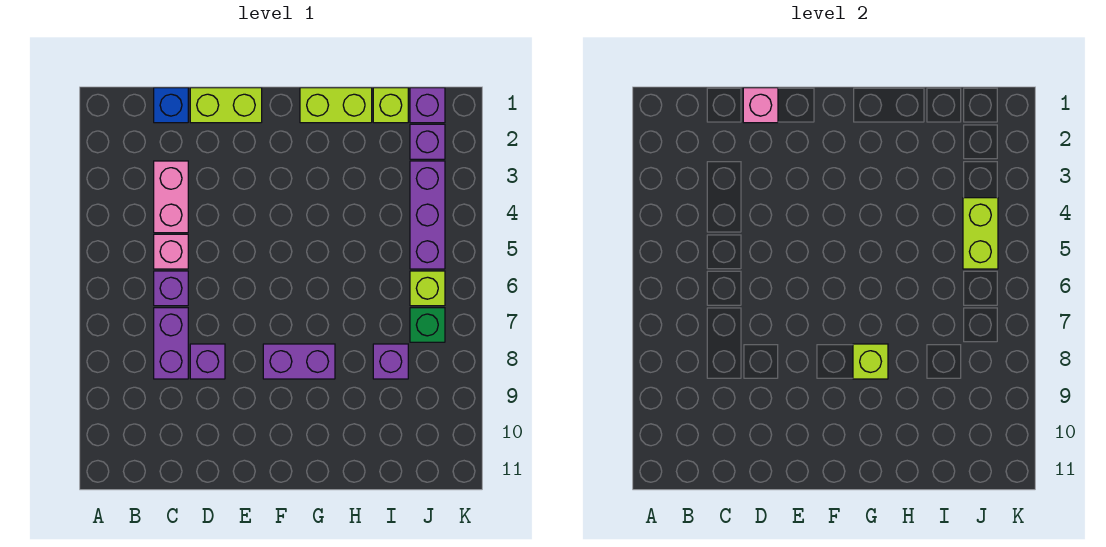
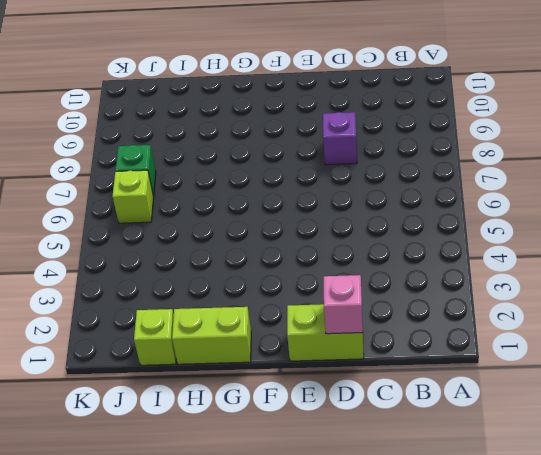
none -> blue 1x1 brick [154,88,188,123]
none -> pink 1x2 brick [154,161,188,233]
none -> pink 1x1 brick [154,234,188,269]

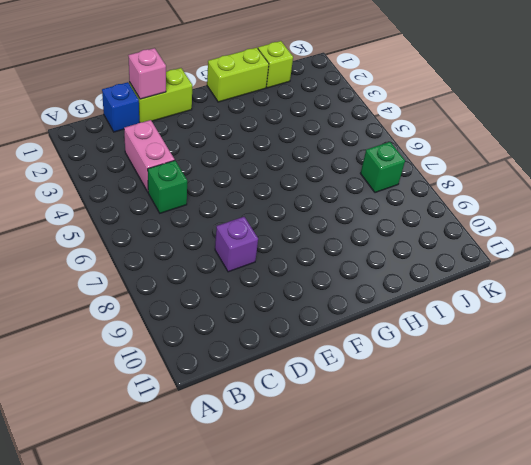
green 1x1 brick [148,160,187,213] -> pink 1x1 brick [154,234,188,269]
none -> purple 1x1 brick [154,271,188,306]
none -> purple 1x2 brick [154,308,188,379]
none -> purple 1x2 brick [263,344,335,379]

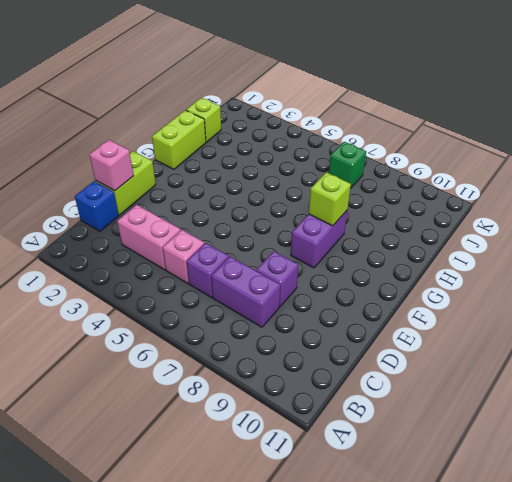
none -> purple 1x1 brick [373,344,408,379]
none -> purple 1x1 brick [410,88,445,123]
none -> purple 1x1 brick [410,124,445,159]

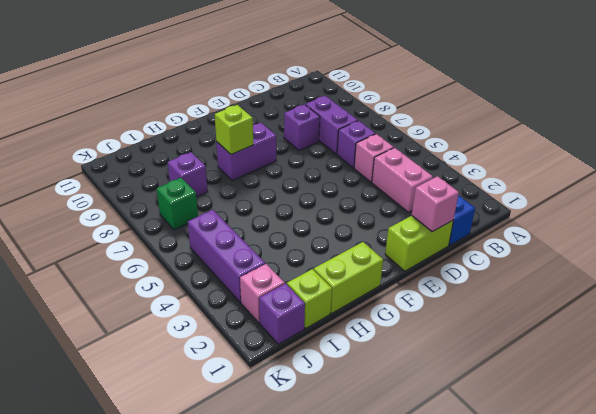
pink 1x1 brick [240,264,285,323] -> purple 1x1 brick [410,124,445,159]
none -> lime 1x1 brick [410,271,445,306]
none -> lime 1x2 brick [963,198,998,269]

